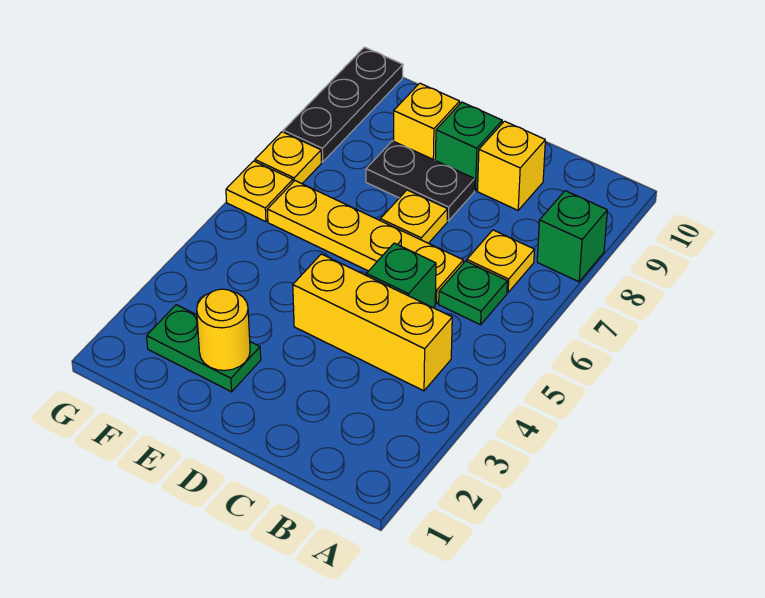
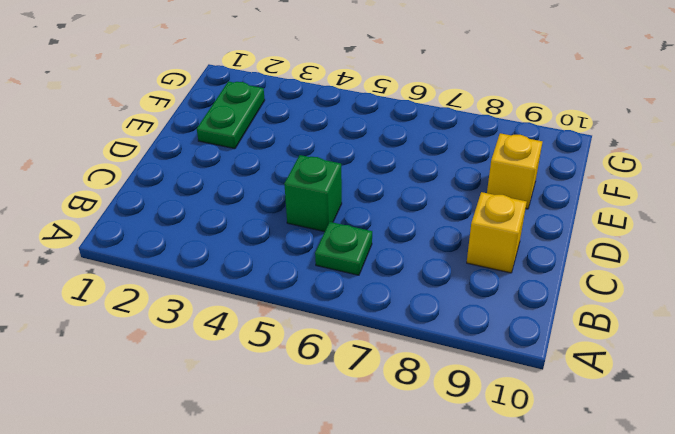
none -> green 1x1 brick [537,191,607,282]
none -> yellow 1x3 brick [293,254,452,391]
none -> yellow 1x1 plate [467,230,534,293]

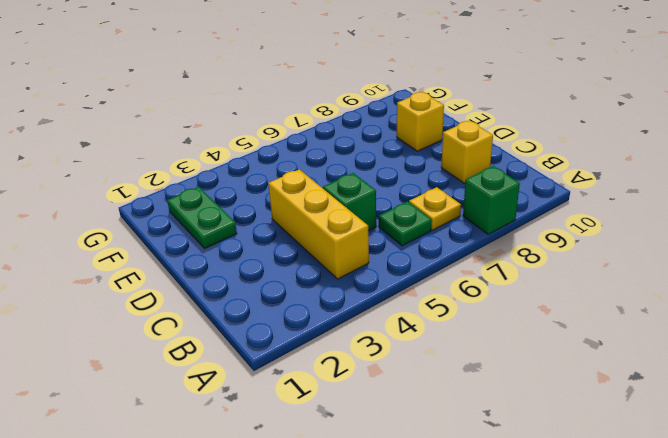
none -> yellow 1x4 plate [267,181,463,304]
none -> yellow 1x1 plate [380,190,448,243]
none -> black 1x2 plate [366,141,475,221]

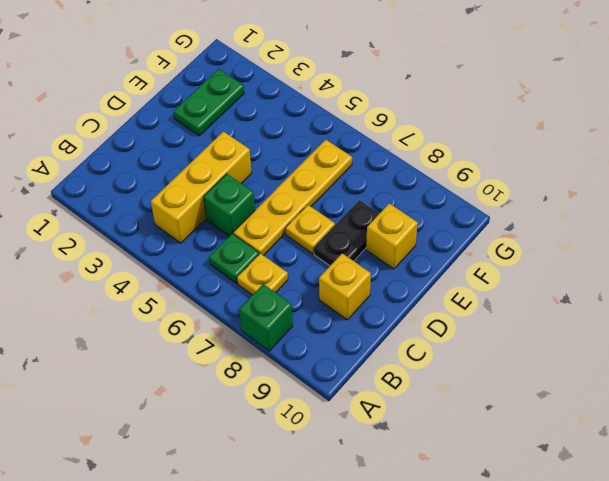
none -> green 1x1 brick [435,102,502,191]
none -> yellow 1x1 plate [226,161,293,222]
none -> yellow 1x1 plate [255,132,321,184]

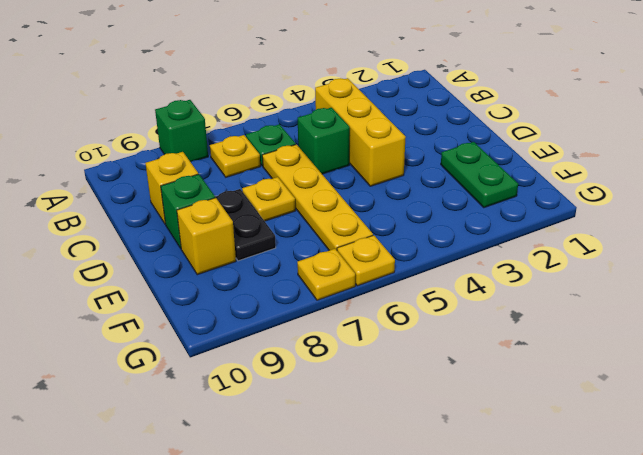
none -> black 1x3 plate [283,47,403,162]
none -> yellow 1x1 round brick [197,289,250,370]

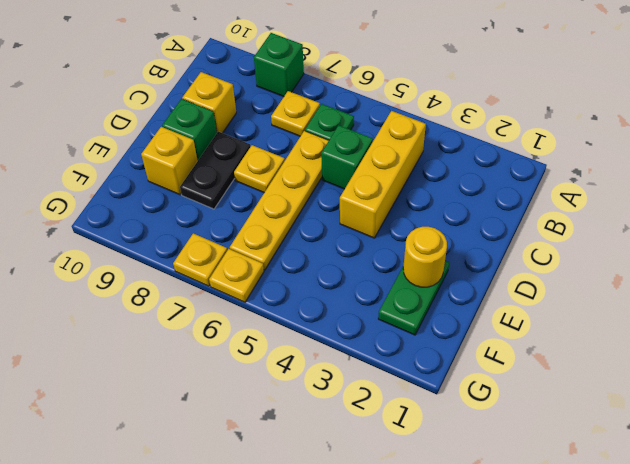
none -> black 1x3 plate [283,47,403,162]

